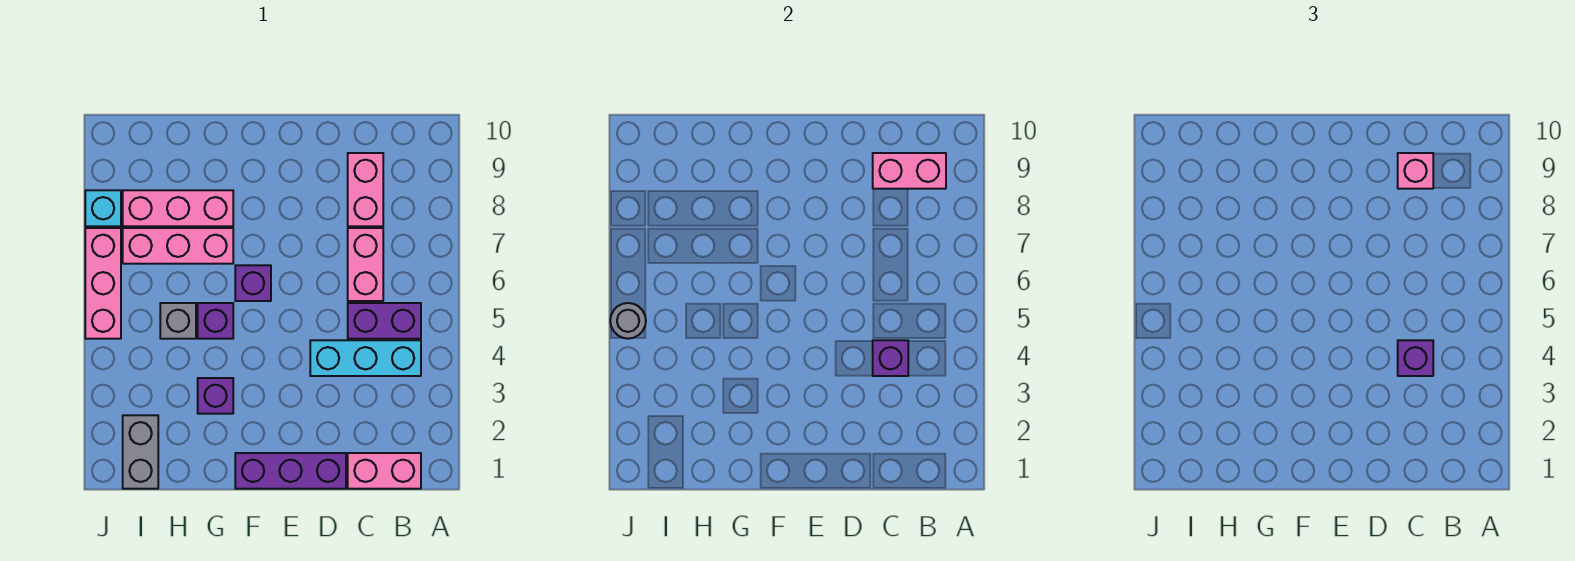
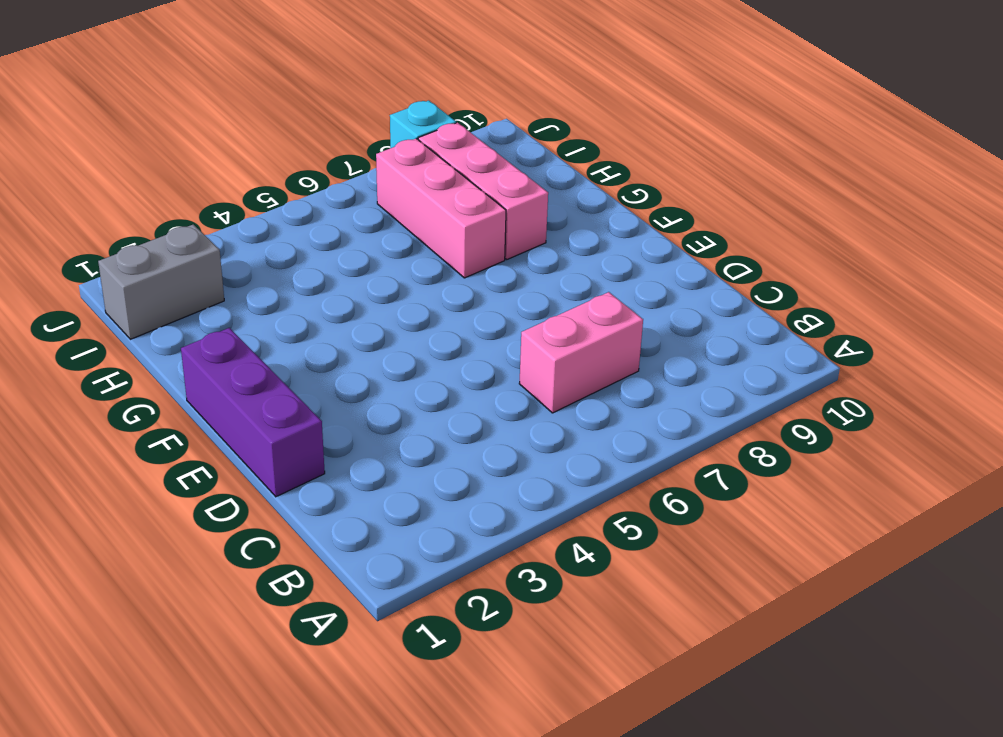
none -> pink 1x2 brick [348,453,421,489]
none -> cyan 1x3 brick [310,340,421,376]
none -> purple 1x2 brick [348,303,421,339]

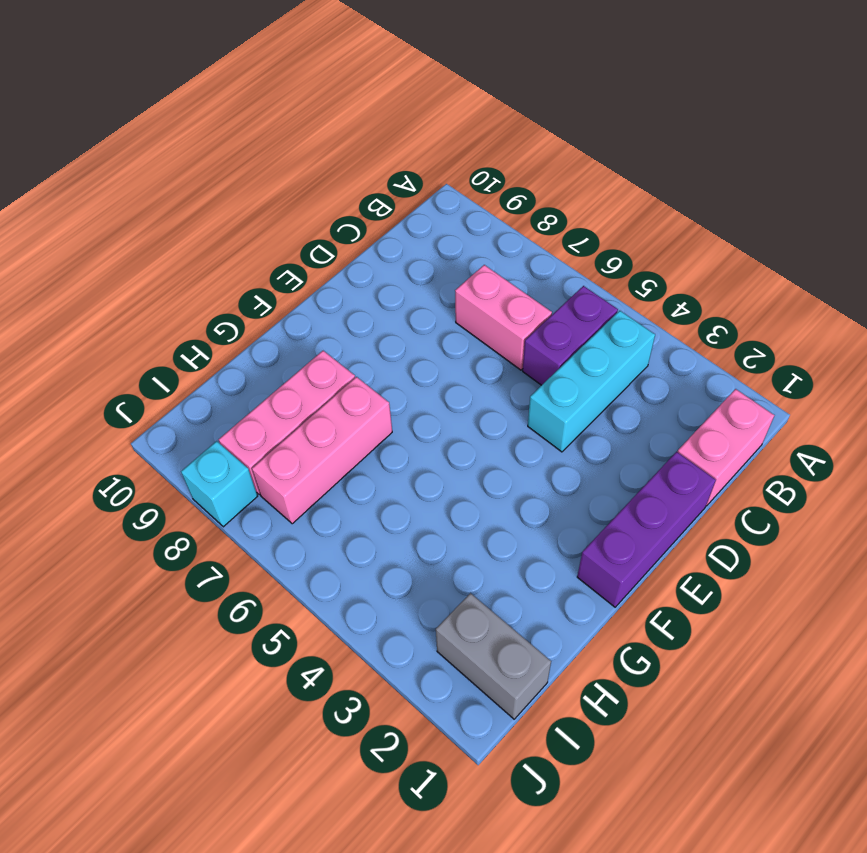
none -> pink 1x2 brick [348,153,383,226]
none -> purple 1x1 brick [235,265,271,301]
none -> purple 1x1 brick [198,378,233,414]

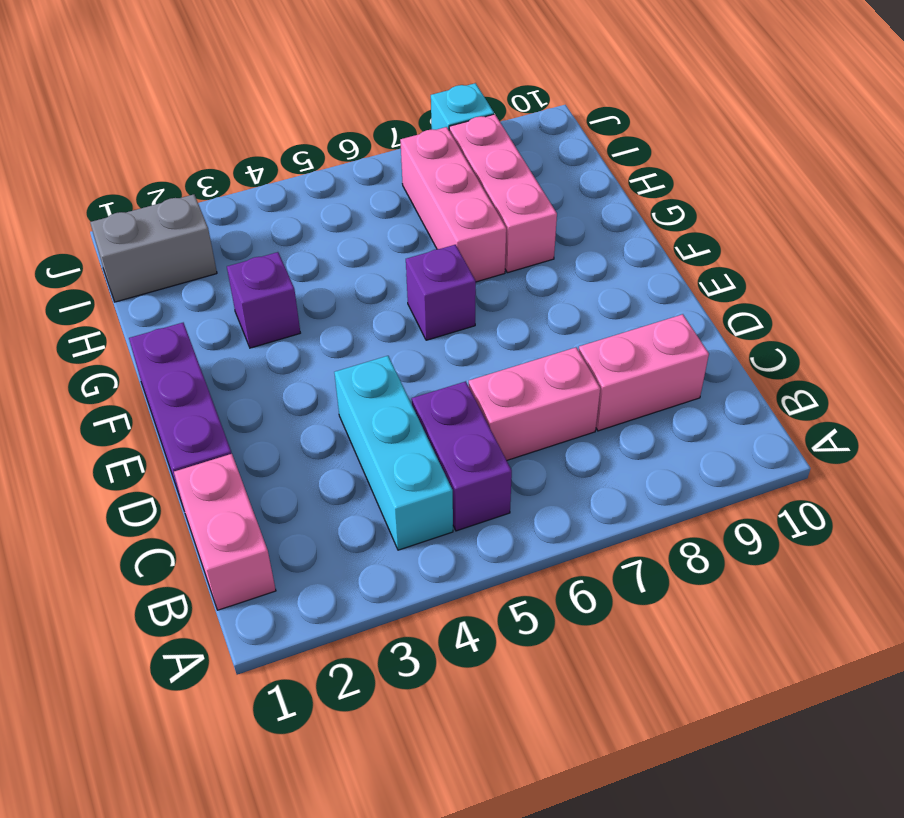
none -> purple 1x1 brick [198,303,233,339]
none -> grey 1x1 brick [160,303,196,339]
none -> pink 1x3 brick [85,228,121,339]

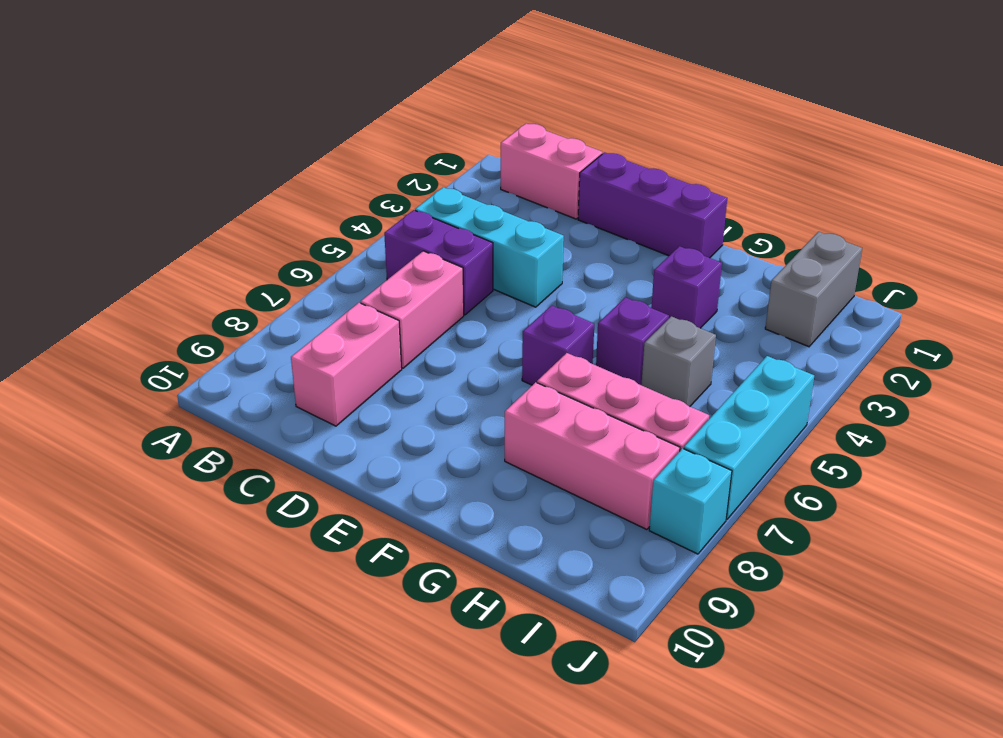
cyan 1x3 brick [684,356,814,519] -> pink 1x3 brick [85,228,121,339]
none -> pink 1x2 brick [873,153,946,189]
none -> purple 1x1 brick [873,340,908,376]
none -> grey 1x1 round brick [610,303,646,339]

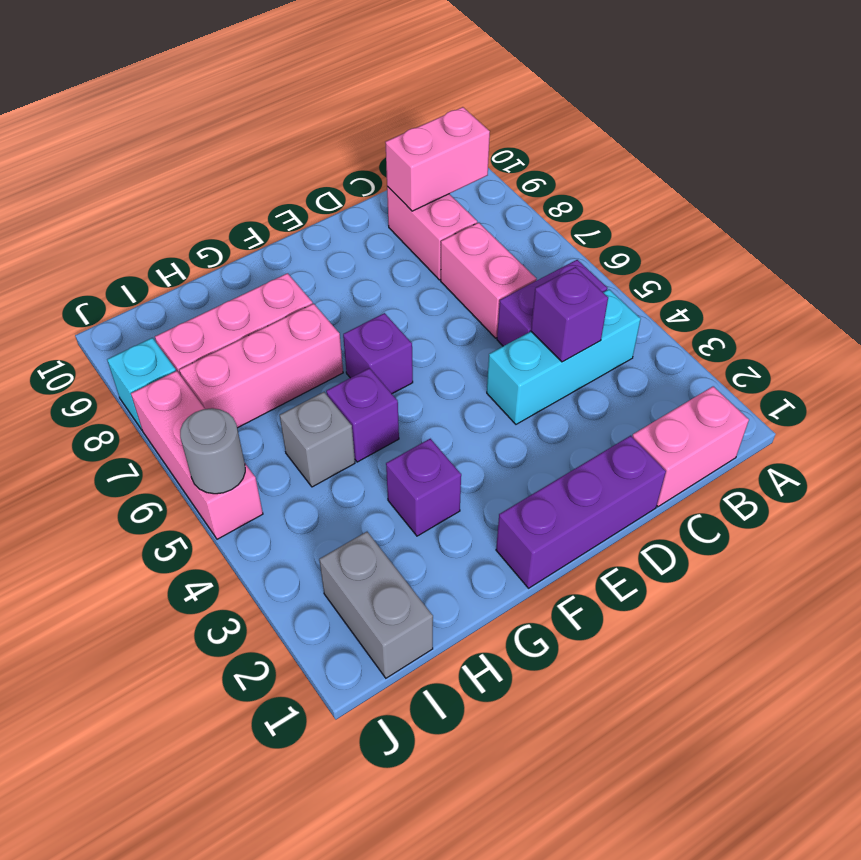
none -> purple 1x1 brick [1398,340,1433,376]
none -> pink 1x1 brick [1398,153,1433,189]

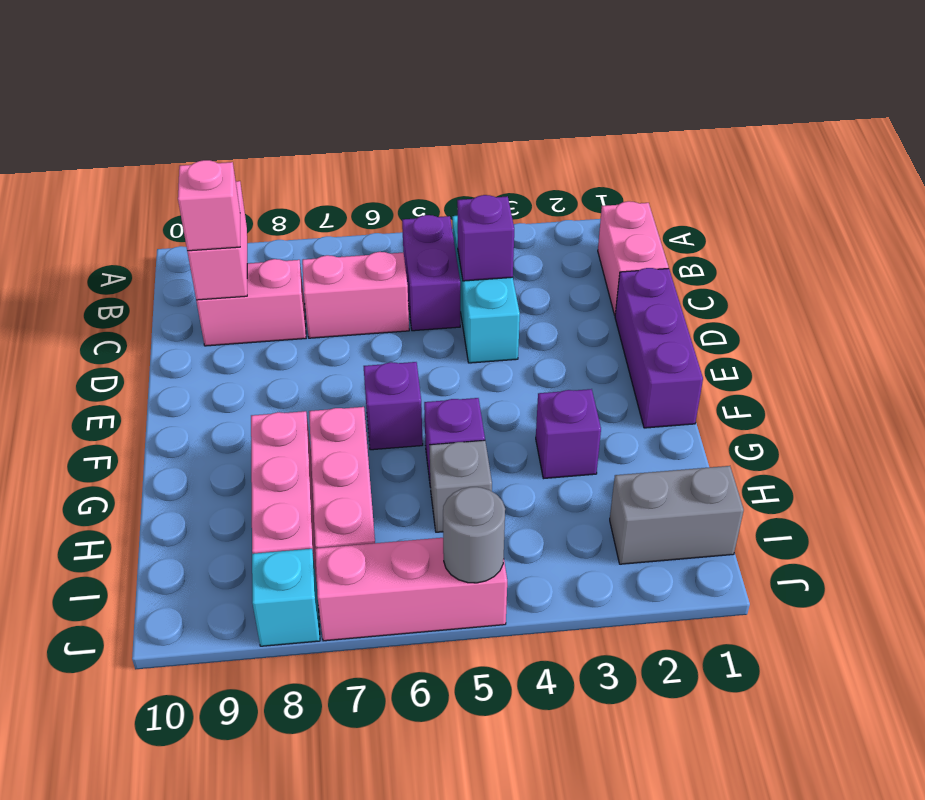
none -> purple 1x1 brick [1398,340,1433,376]

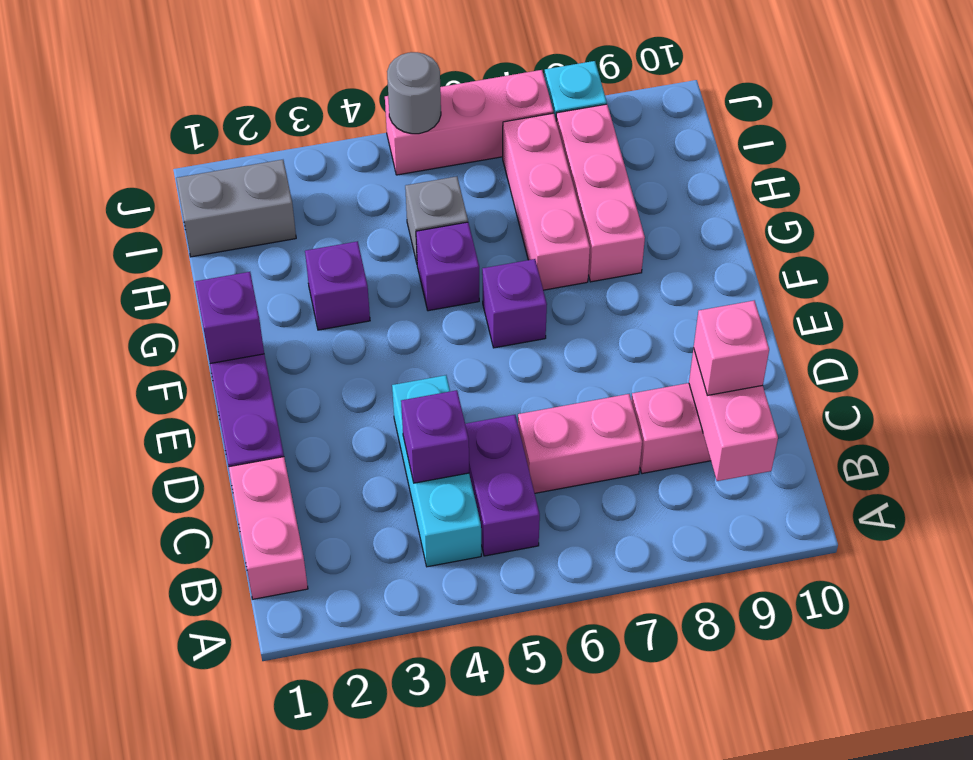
purple 1x1 brick [195,272,264,364] -> purple 1x1 brick moved to [1398,340,1433,376]

